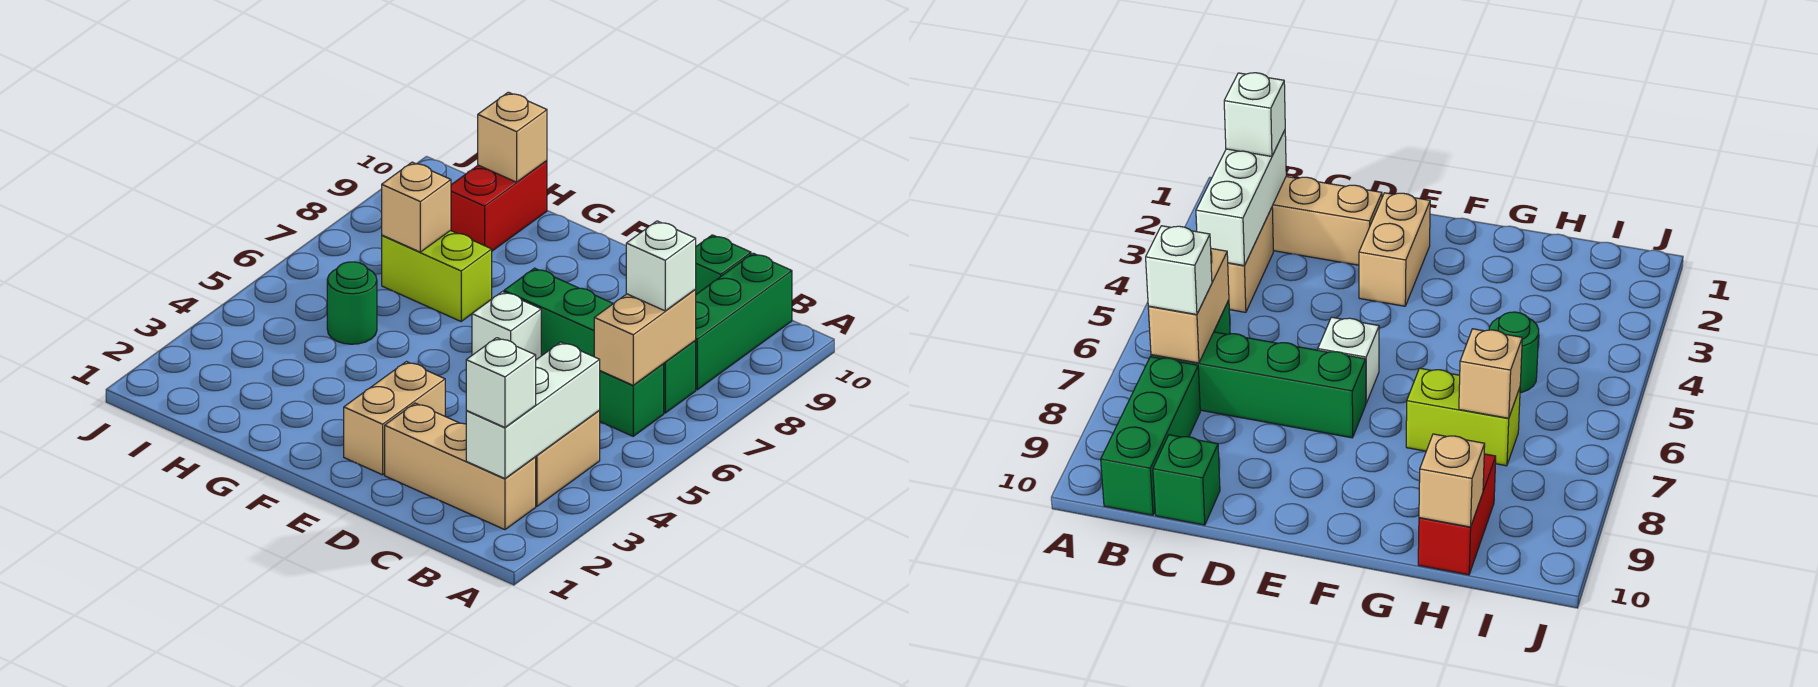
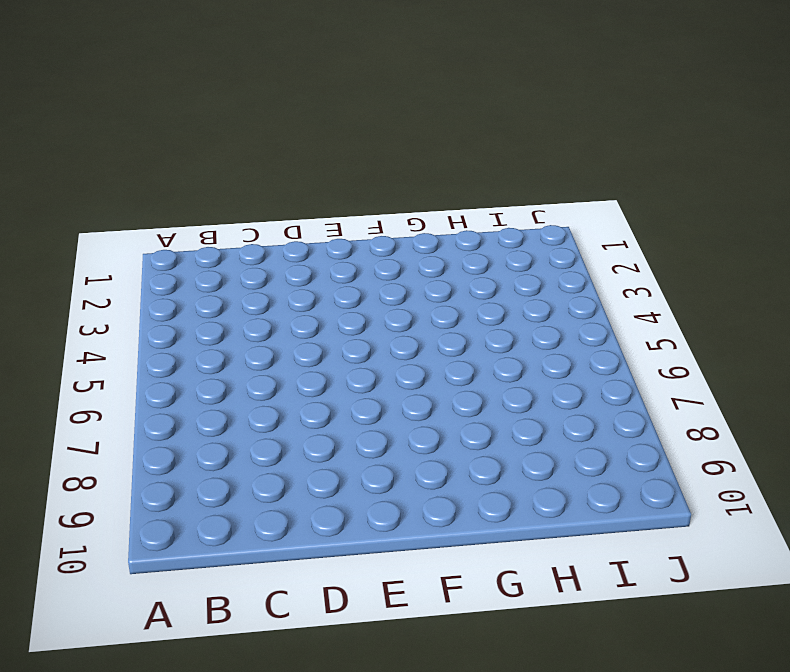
none -> tan 1x3 brick [385,403,536,530]
none -> tan 1x2 brick [536,411,600,506]
none -> green 1x1 brick [599,364,664,436]

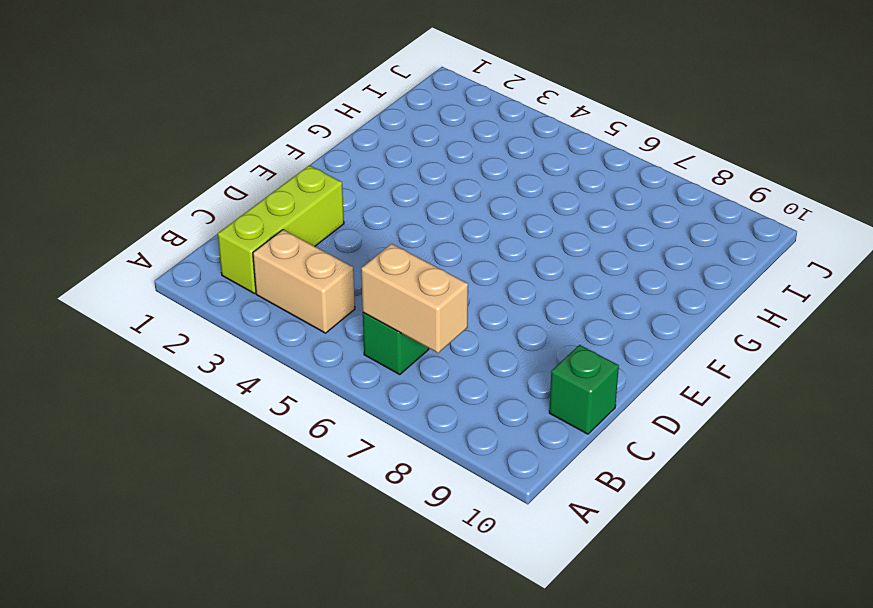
lime 1x3 brick [218,165,344,293] -> tan 1x3 brick [385,403,536,530]
none -> green 1x4 brick [504,268,696,413]
none -> green 1x3 brick [696,253,792,390]
none -> tan 1x2 brick [344,362,445,475]

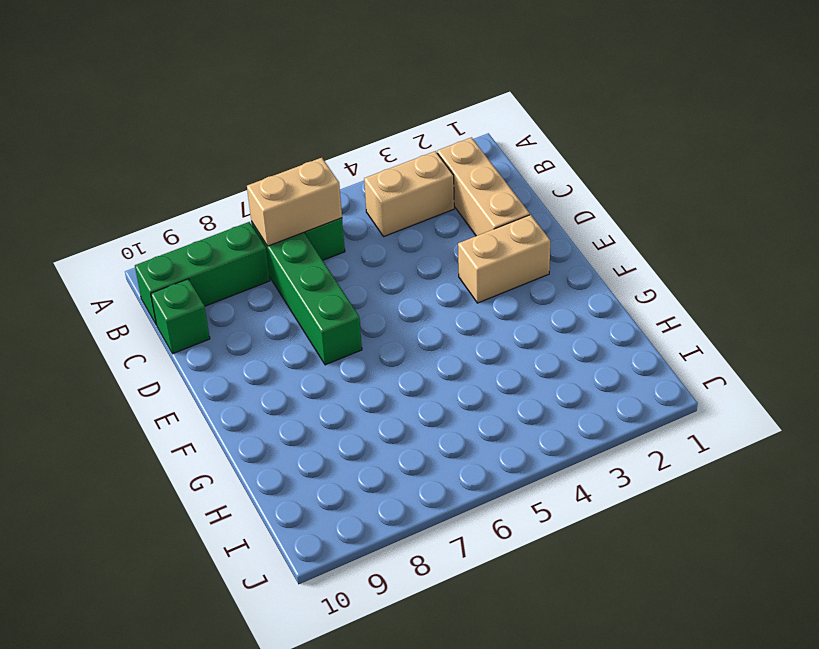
none -> white 1x1 brick [472,292,541,360]
none -> lime 1x2 brick [382,230,492,321]
none -> green 1x1 round brick [327,262,377,344]

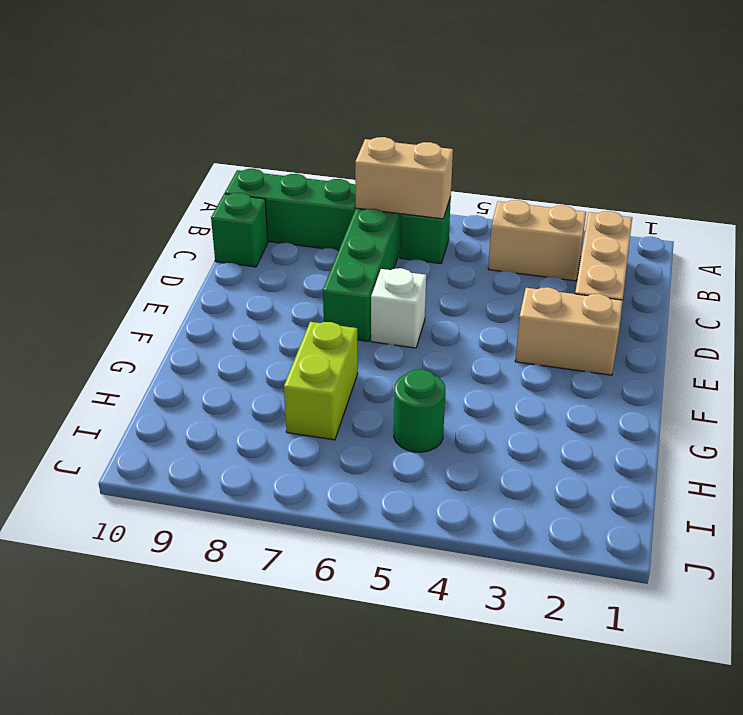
none -> red 1x2 brick [451,161,547,251]
none -> white 1x3 brick [466,342,600,479]
none -> tan 1x1 brick [382,162,451,252]

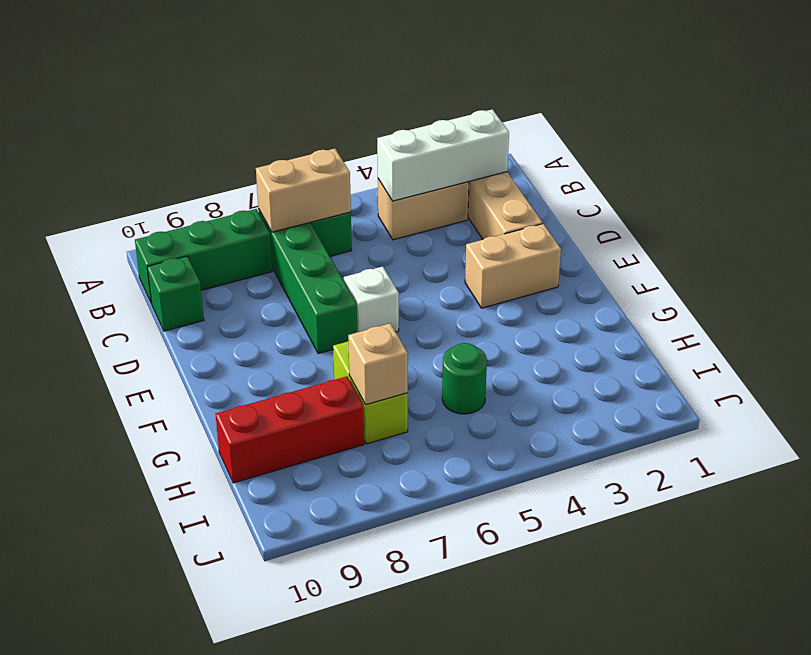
red 1x3 brick [216,377,364,483] -> red 1x2 brick [451,161,547,251]
none -> tan 1x1 brick [478,92,547,182]
none -> white 1x1 brick [466,338,536,427]
none -> white 1x1 brick [626,221,696,311]

